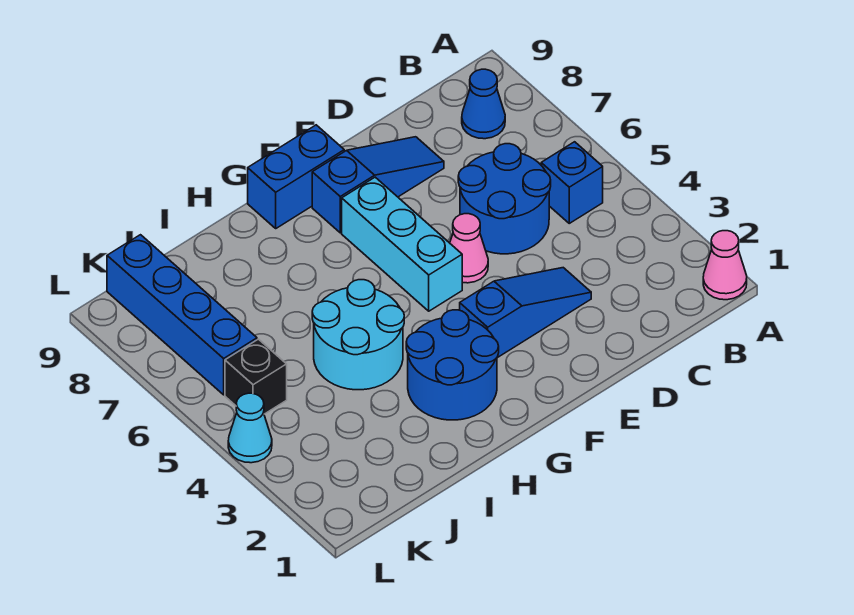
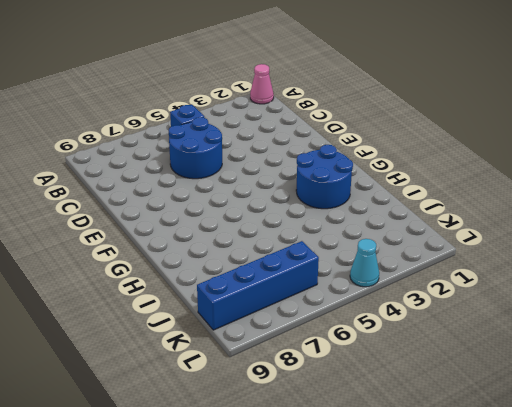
none -> blue 1x1 cone [462,69,505,139]
none -> blue 1x3 slope [460,268,591,358]
none -> blue 1x3 slope [312,137,444,233]

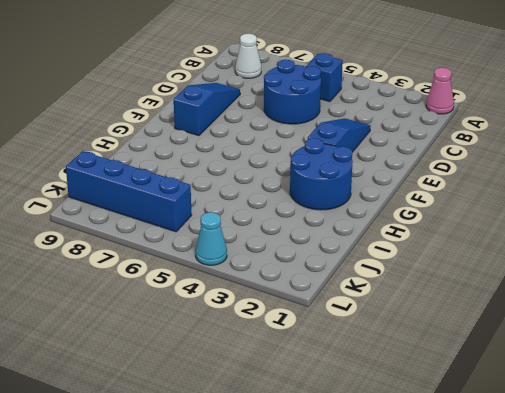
white 1x1 cone [235,34,261,78] -> blue 1x1 cone [462,69,505,139]
none -> pink 1x1 cone [450,214,488,283]
none -> cyan 1x3 brick [342,177,462,311]
none -> blue 1x2 brick [248,125,344,228]

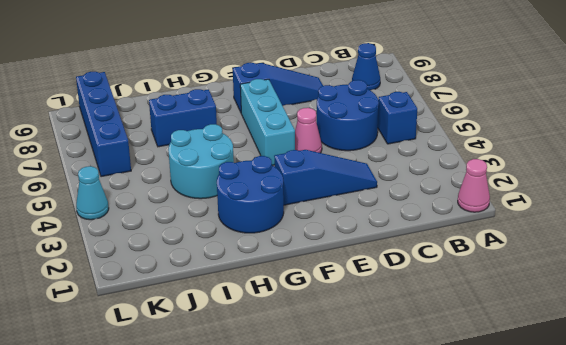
blue 1x2 brick [149,89,217,147] -> blue 1x2 brick moved to [248,125,344,228]
none -> black 1x1 brick [225,339,287,414]

